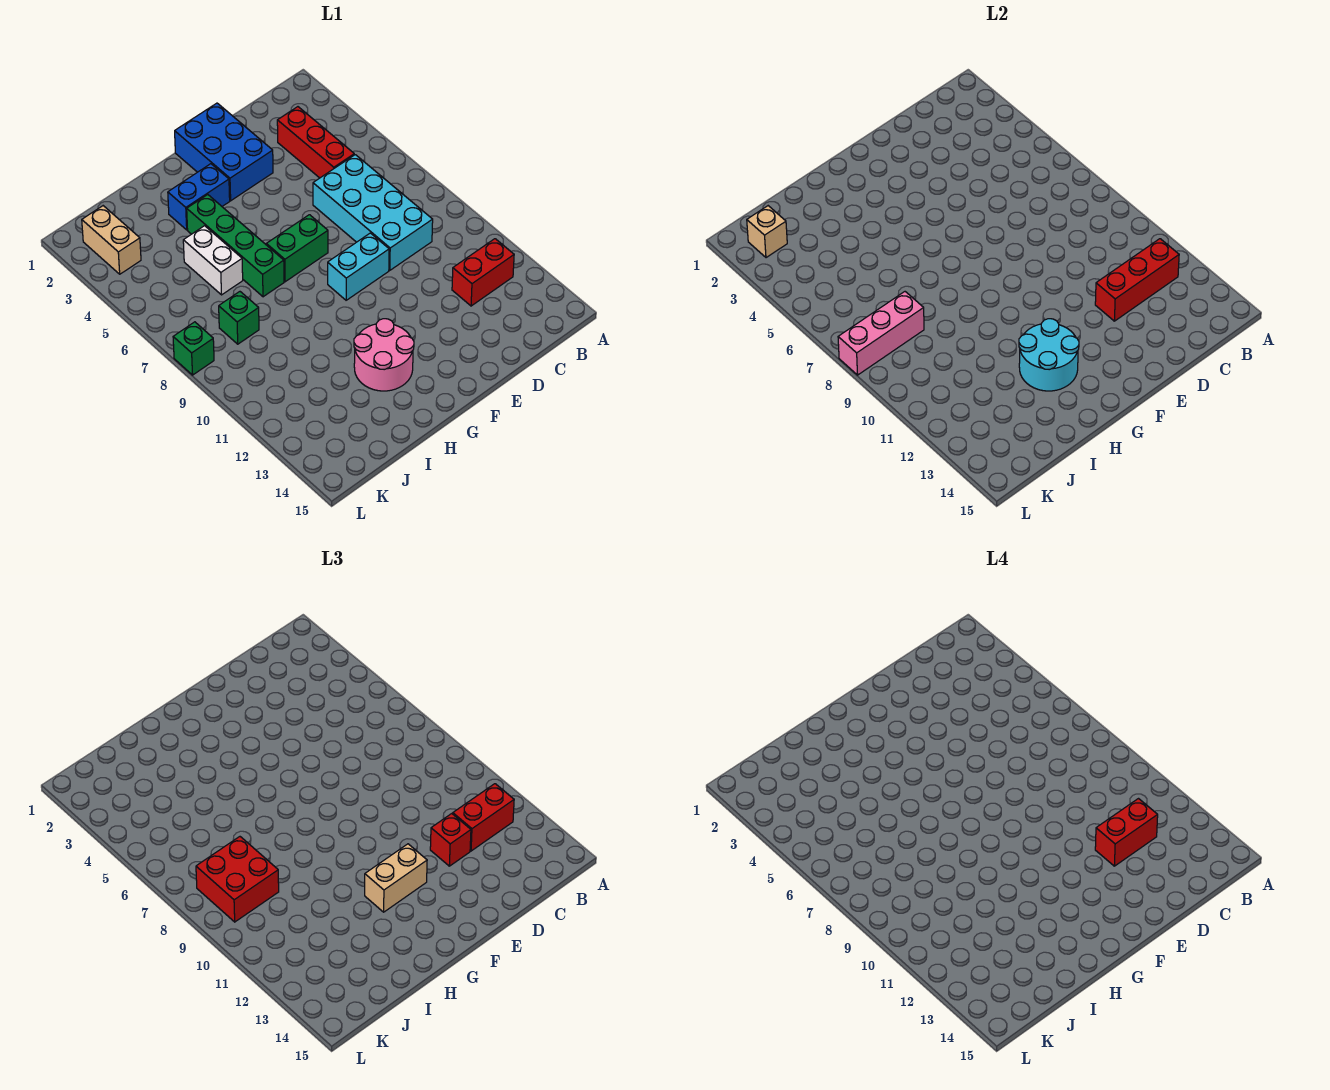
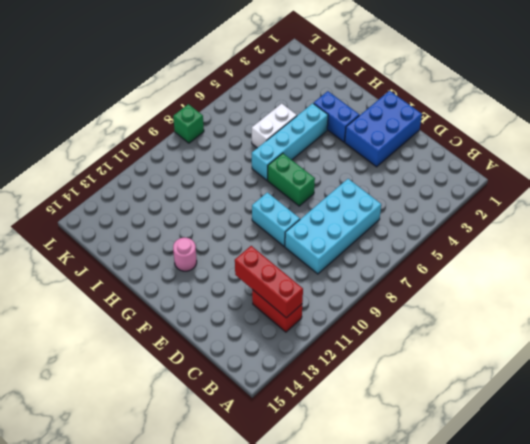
pink 1x1 round brick [173,238,197,271] -> pink 2x2 round brick [354,319,414,391]
cyan 1x4 brick [252,103,328,180] -> green 1x4 brick [187,195,284,297]
none -> red 1x3 brick [277,107,354,178]
none -> green 1x1 brick [219,292,259,344]
none -> tan 1x2 brick [82,206,141,274]

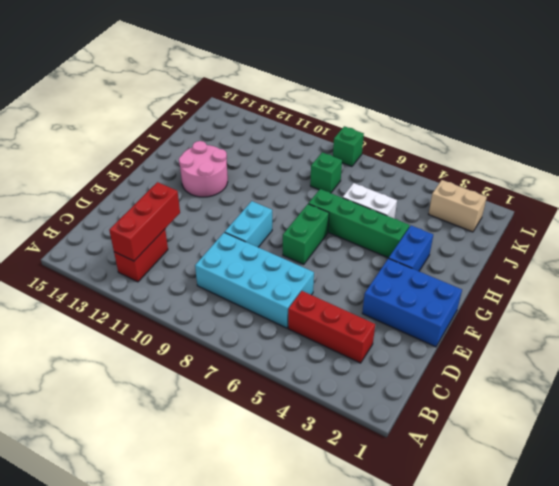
none -> cyan 2x2 round brick [1019,319,1079,391]
none -> pink 1x3 brick [838,292,924,375]
none -> tan 1x1 brick [747,206,787,258]

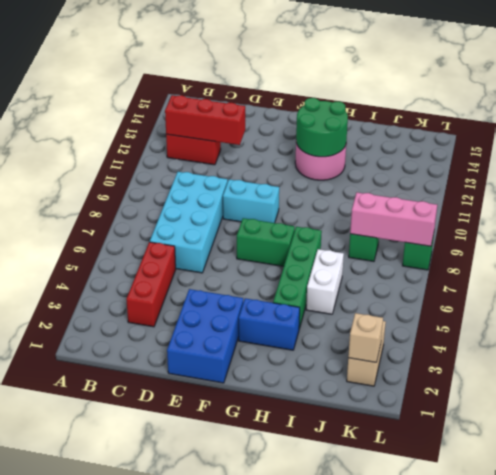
green 2x2 round brick [296,98,348,157] -> cyan 2x2 round brick [1019,319,1079,391]
none -> red 1x2 brick [453,784,514,851]
none -> red 1x1 brick [430,814,471,866]
none -> tan 1x2 brick [365,844,427,912]

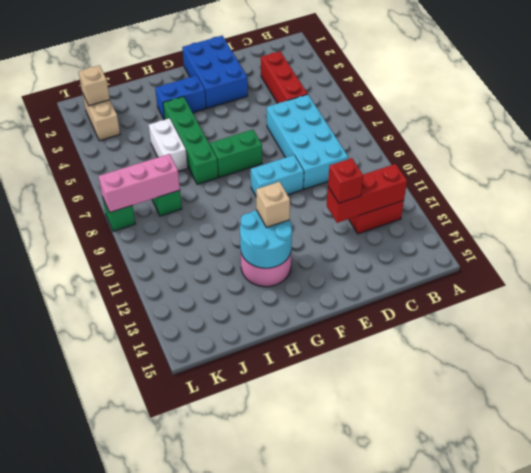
tan 1x1 brick [256,182,290,227] -> tan 1x2 brick [365,844,427,912]
none -> red 1x2 brick [453,784,514,851]
none -> red 2x2 brick [196,837,279,922]
none -> red 1x2 brick [1095,799,1158,866]

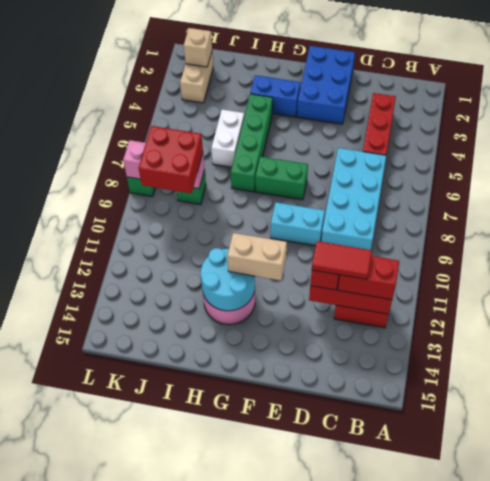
red 1x2 tile [312,241,372,279] -> red 1x2 brick [1095,799,1158,866]

